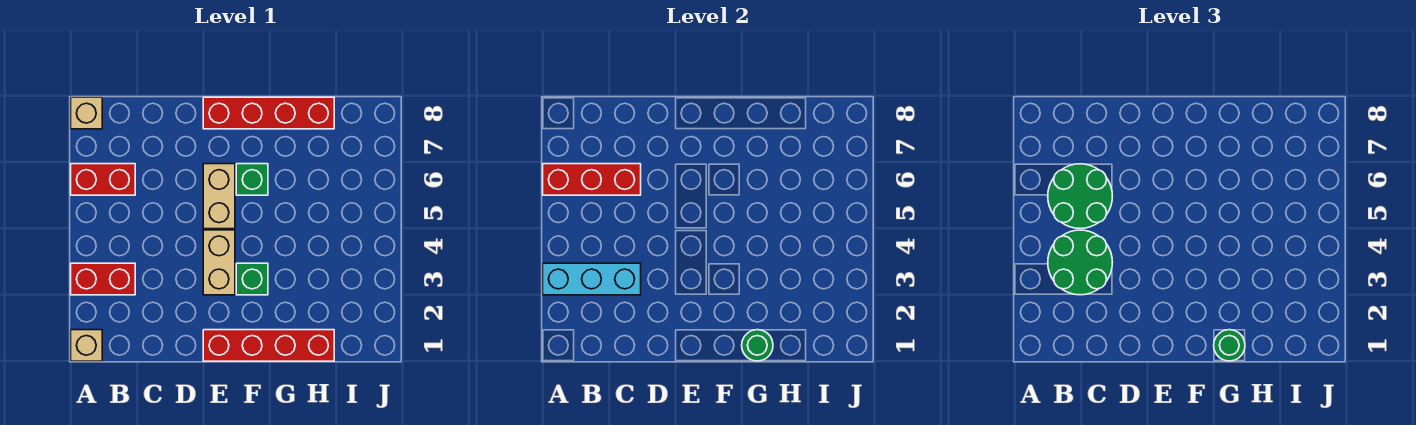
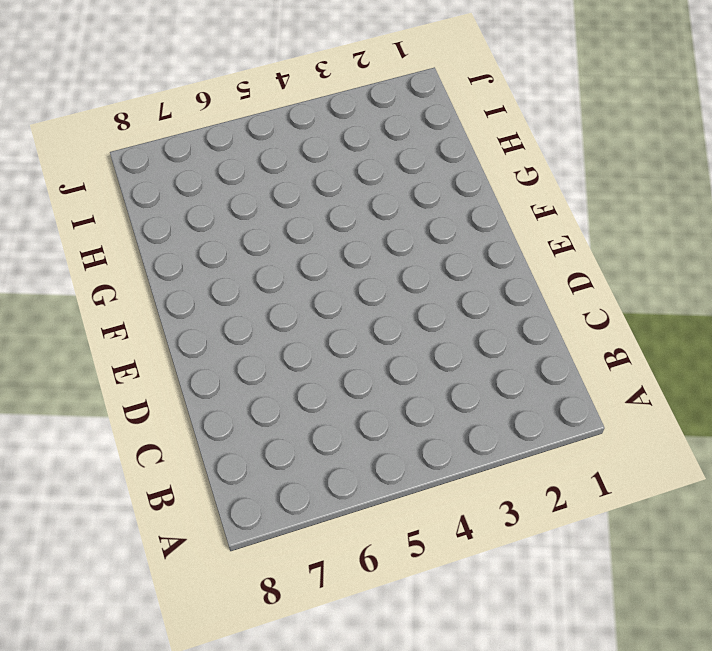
none -> tan 1x1 brick [71,330,102,361]
none -> red 1x2 brick [71,263,135,295]
none -> red 1x2 brick [71,164,135,195]

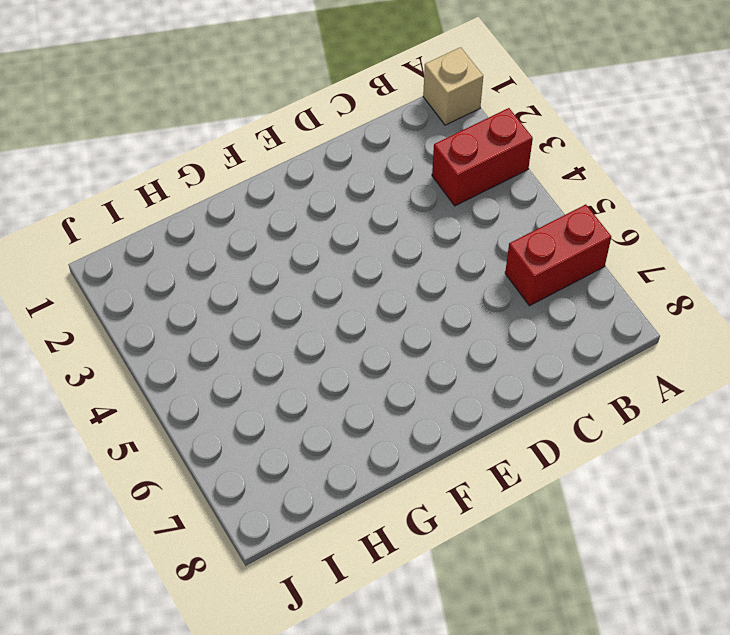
none -> tan 1x1 brick [71,97,102,129]
none -> red 1x4 brick [203,330,334,361]
none -> tan 1x2 brick [203,230,235,295]

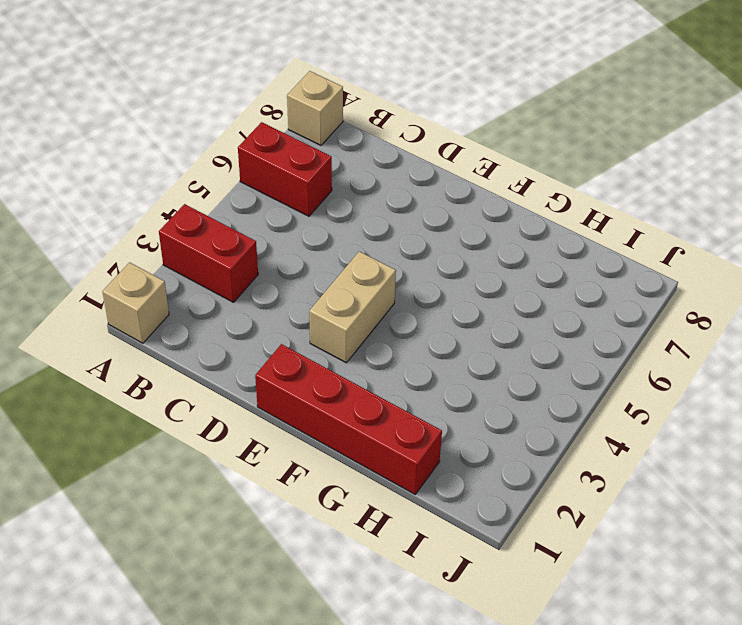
none -> tan 1x2 brick [203,164,235,229]
none -> red 1x4 brick [203,97,334,129]
none -> green 1x1 brick [236,263,268,295]

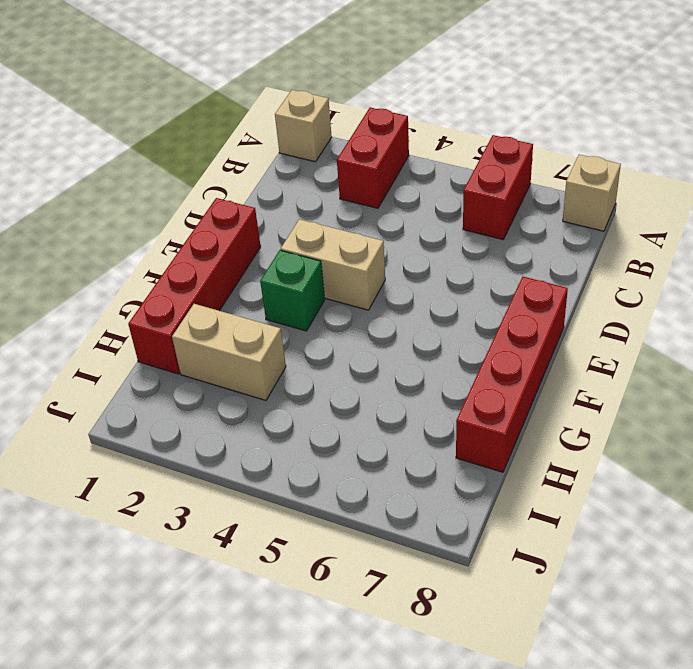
tan 1x2 brick [172,304,286,400] -> tan 1x2 brick moved to [203,164,235,229]
none -> green 1x1 brick [236,164,268,195]
none -> cyan 1x3 brick [543,263,641,295]
none -> red 1x3 brick [543,164,641,195]

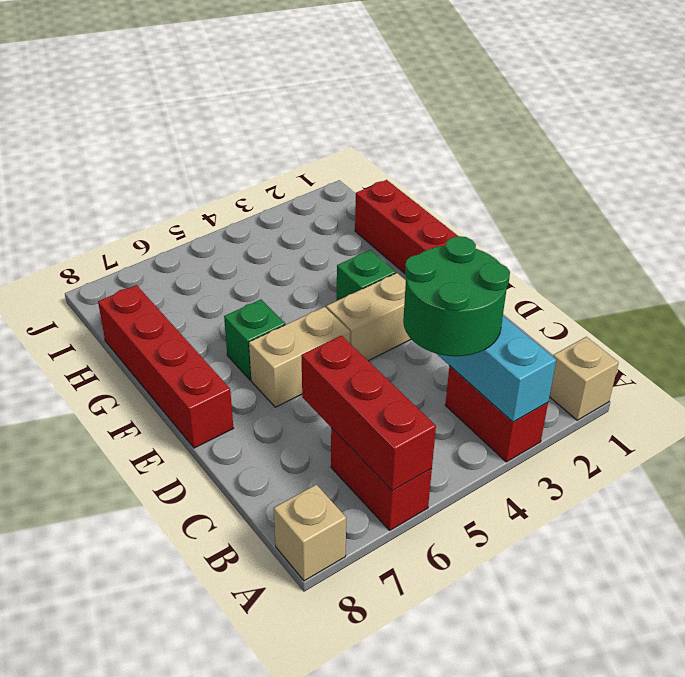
none -> green 1x1 round brick [742,330,773,361]
none -> green 2x2 round brick [1048,164,1112,229]
none -> green 1x1 round brick [1214,330,1245,361]

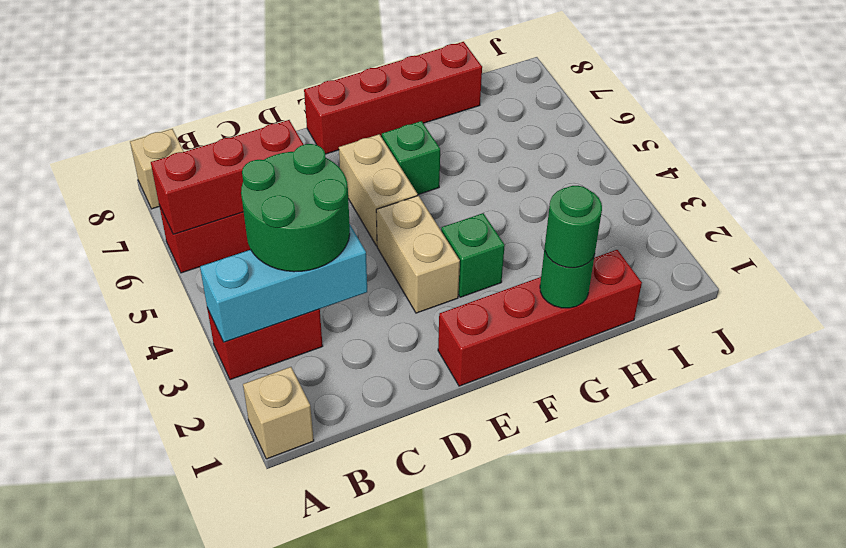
none -> green 2x2 round brick [1048,164,1112,229]

